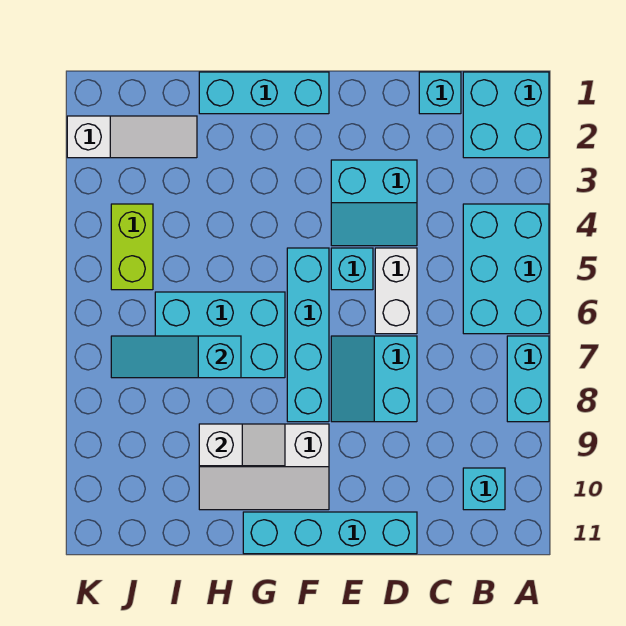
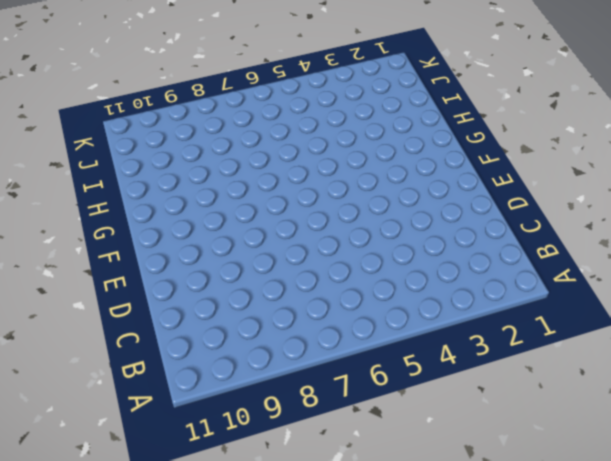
none -> cyan 2x2 brick [463,72,549,158]
none -> cyan 2x3 brick [463,204,549,334]
none -> cyan 1x2 brick [507,336,549,422]

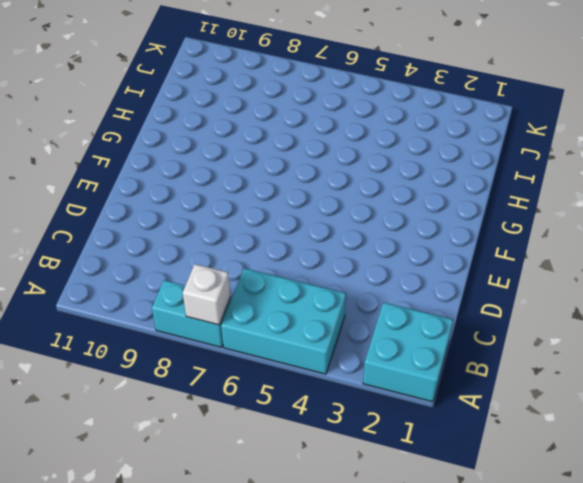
white 1x1 brick [183,264,231,325] -> none
none -> cyan 1x1 brick [463,468,505,510]
none -> cyan 1x1 brick [419,72,461,114]
none -> cyan 2x2 slope [331,160,417,246]

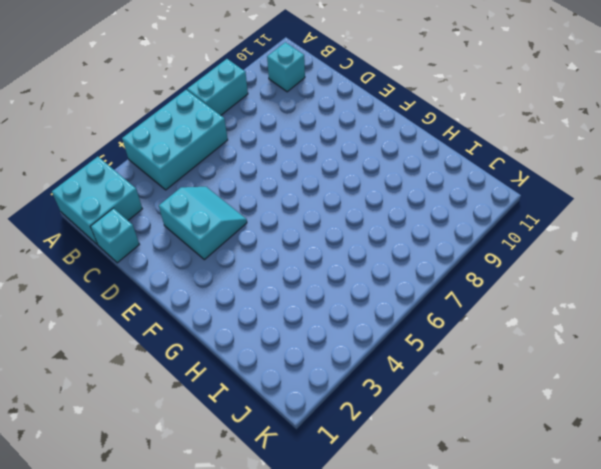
none -> white 1x2 brick [375,248,417,334]
none -> cyan 2x2 slope [331,336,417,422]
none -> cyan 1x4 brick [243,512,417,554]

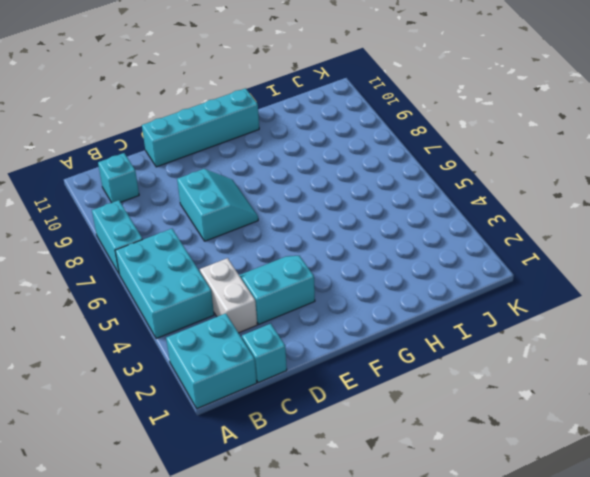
white 1x2 brick [200,258,257,333] -> white 1x2 brick moved to [375,248,417,334]
none -> cyan 1x1 brick [331,248,373,290]
none -> cyan 1x3 brick [199,72,329,114]
none -> cyan 1x4 brick [287,248,329,422]

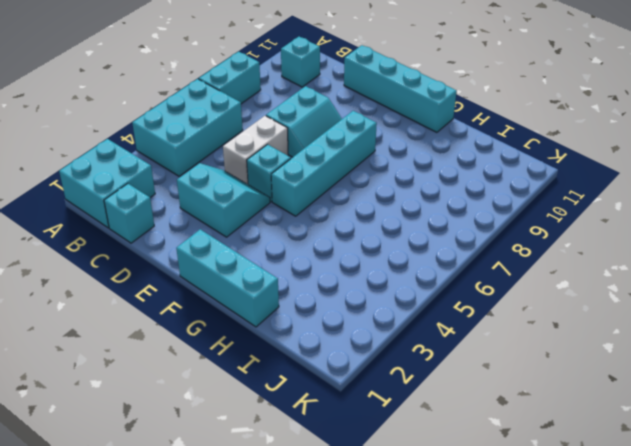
none -> white 2x3 slope [199,424,329,510]
none -> cyan 2x3 brick [155,292,285,378]
none -> white 1x3 slope [67,116,197,158]

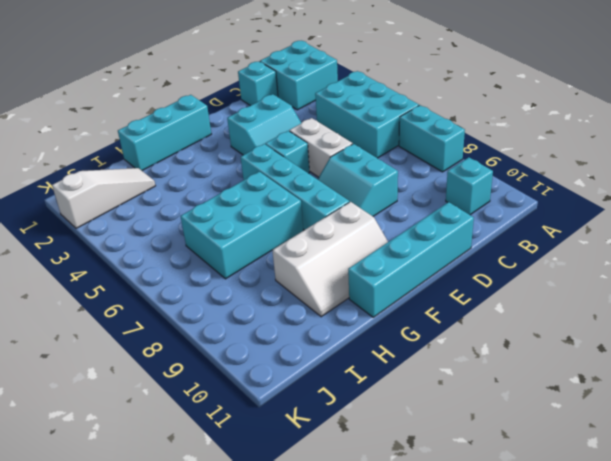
none -> lime 1x2 brick [111,204,153,290]
none -> white 1x2 slope [199,424,285,466]
none -> cyan 1x3 slope [111,336,241,378]

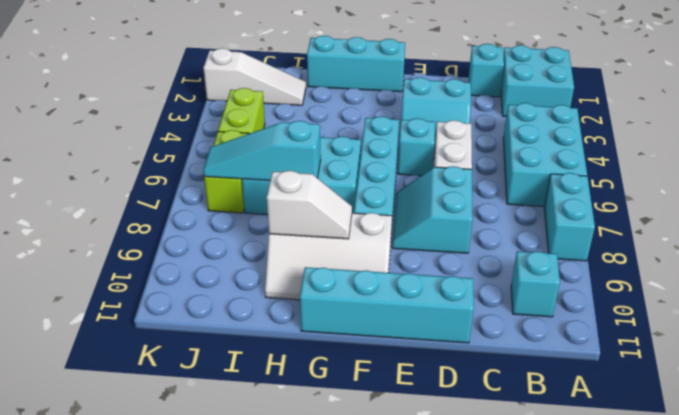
lime 1x2 brick [204,130,250,213] -> none

